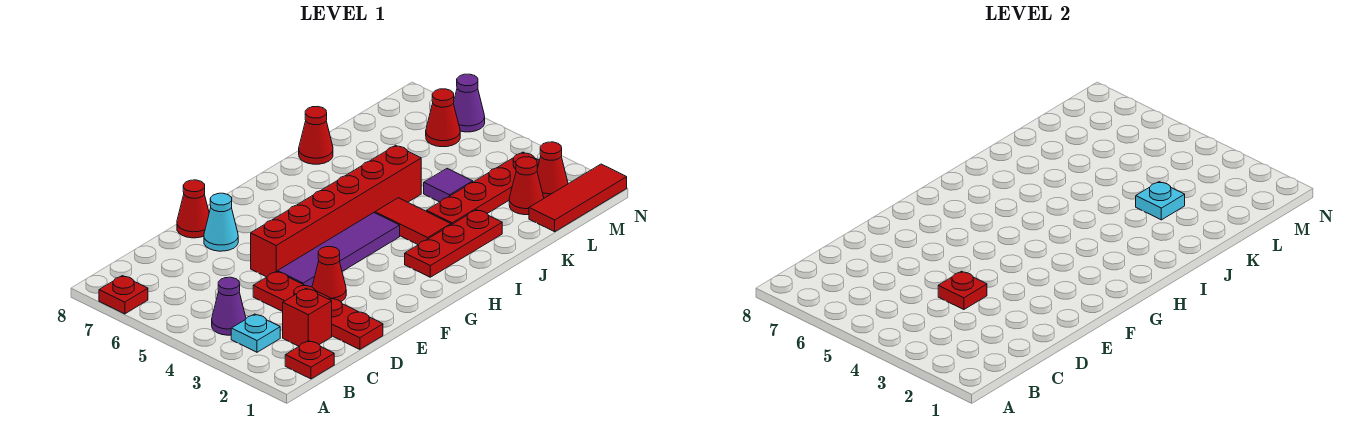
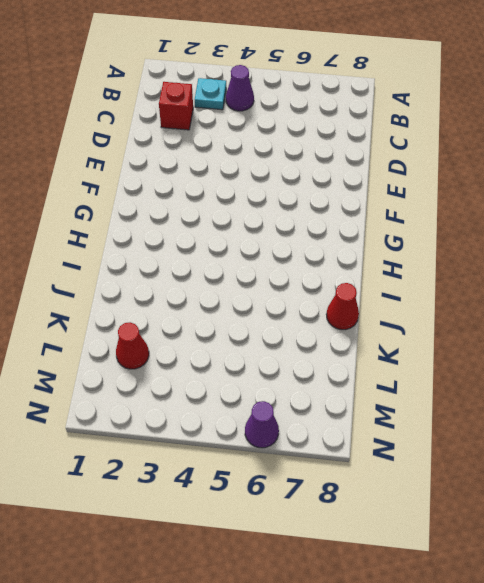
none -> red 1x1 plate [99,276,148,314]
none -> red 1x1 plate [285,341,334,379]
none -> red 1x4 plate [253,271,383,349]

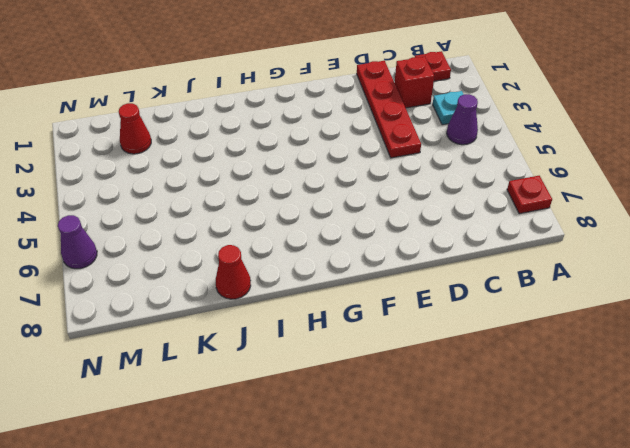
none -> red 1x1 cone [312,247,346,302]
none -> purple 1x4 tile [278,213,400,287]
none -> red 1x6 brick [251,145,421,277]

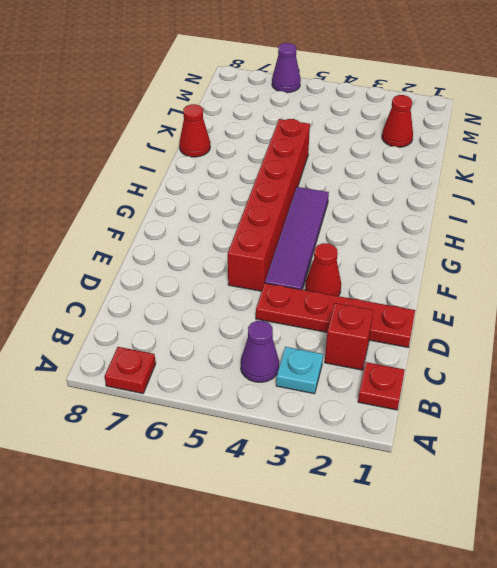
none -> cyan 1x1 cone [204,193,238,251]
none -> red 1x1 cone [177,180,209,238]
none -> red 1x3 plate [405,210,502,277]

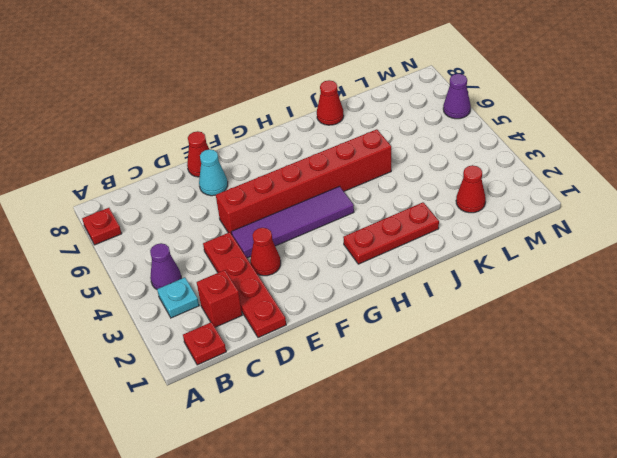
none -> red 1x2 tile [375,198,451,245]
none -> red 1x4 plate [426,152,539,225]
none -> purple 1x1 tile [424,169,473,202]

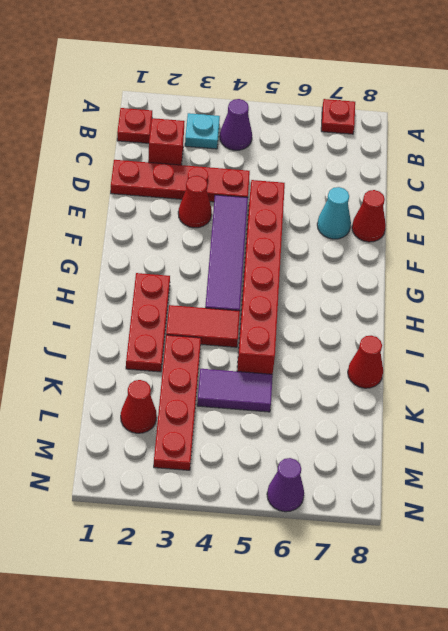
purple 1x2 tile [197,369,273,412] -> purple 1x1 tile [424,169,473,202]
none -> red 1x3 tile [529,164,627,232]
none -> red 1x1 cone [537,142,568,198]
none -> red 1x1 cone [426,89,460,147]

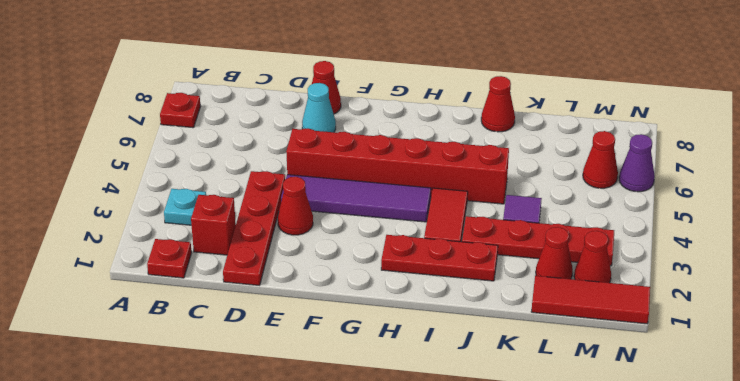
none -> purple 1x1 cone [212,277,246,335]
none -> red 1x1 plate [938,271,987,310]
none -> cyan 1x1 plate [1136,182,1185,220]

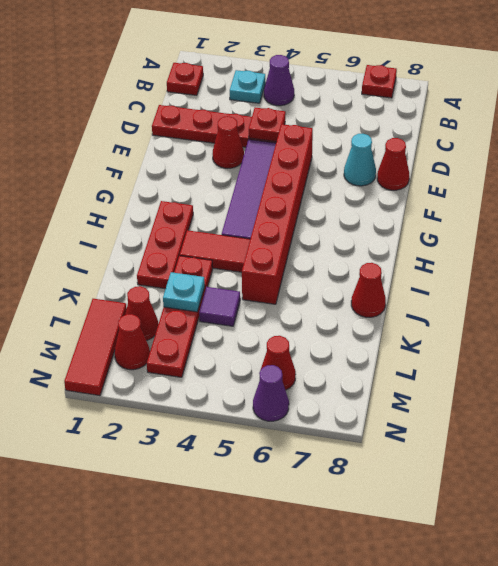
none -> red 1x1 brick [283,288,332,346]

